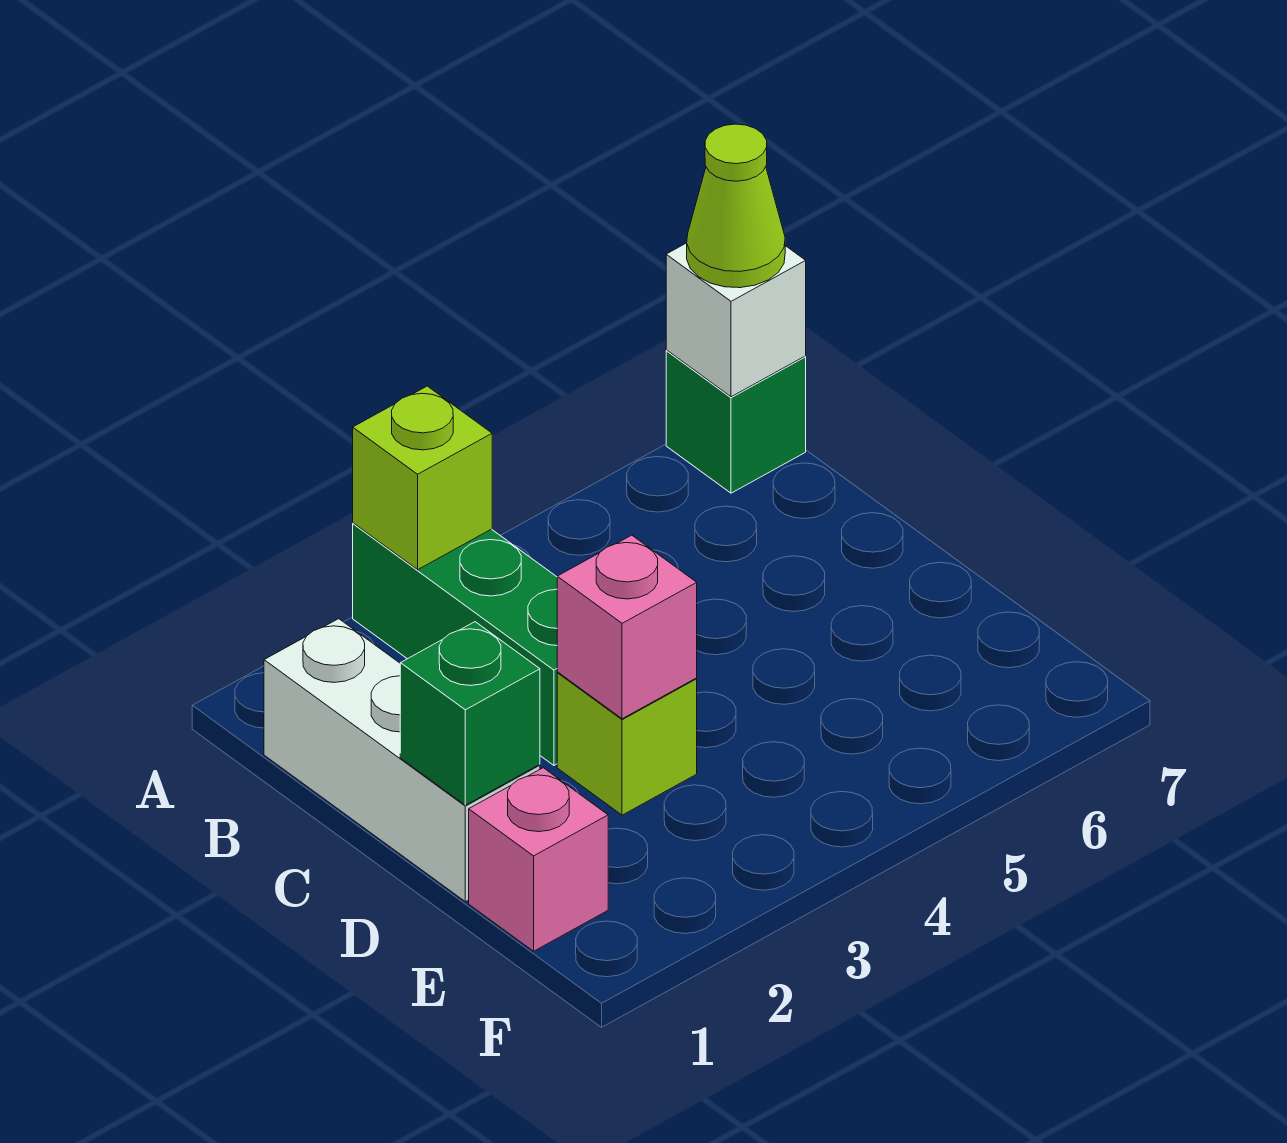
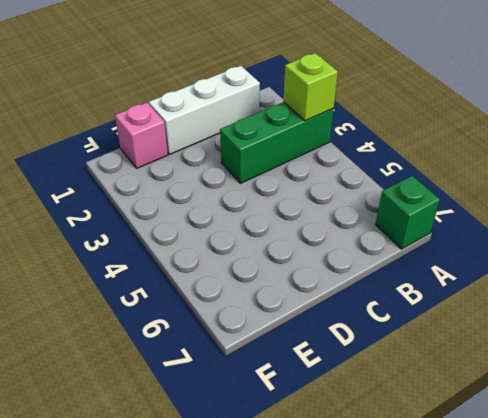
none -> lime 1x1 brick [557,673,697,815]
none -> white 1x1 brick [666,243,806,397]

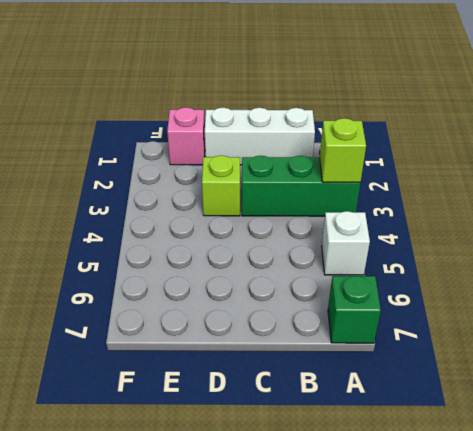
white 1x1 brick [322,211,370,275] -> white 1x1 brick moved to [666,243,806,397]
none -> green 1x1 brick [400,622,540,805]
none -> pink 1x1 brick [557,535,697,719]

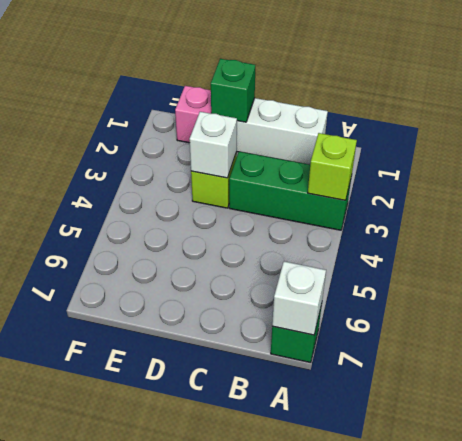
white 1x1 brick [190,112,237,178] -> pink 1x1 brick [557,535,697,719]
none -> lime 1x1 cone [687,124,785,288]

